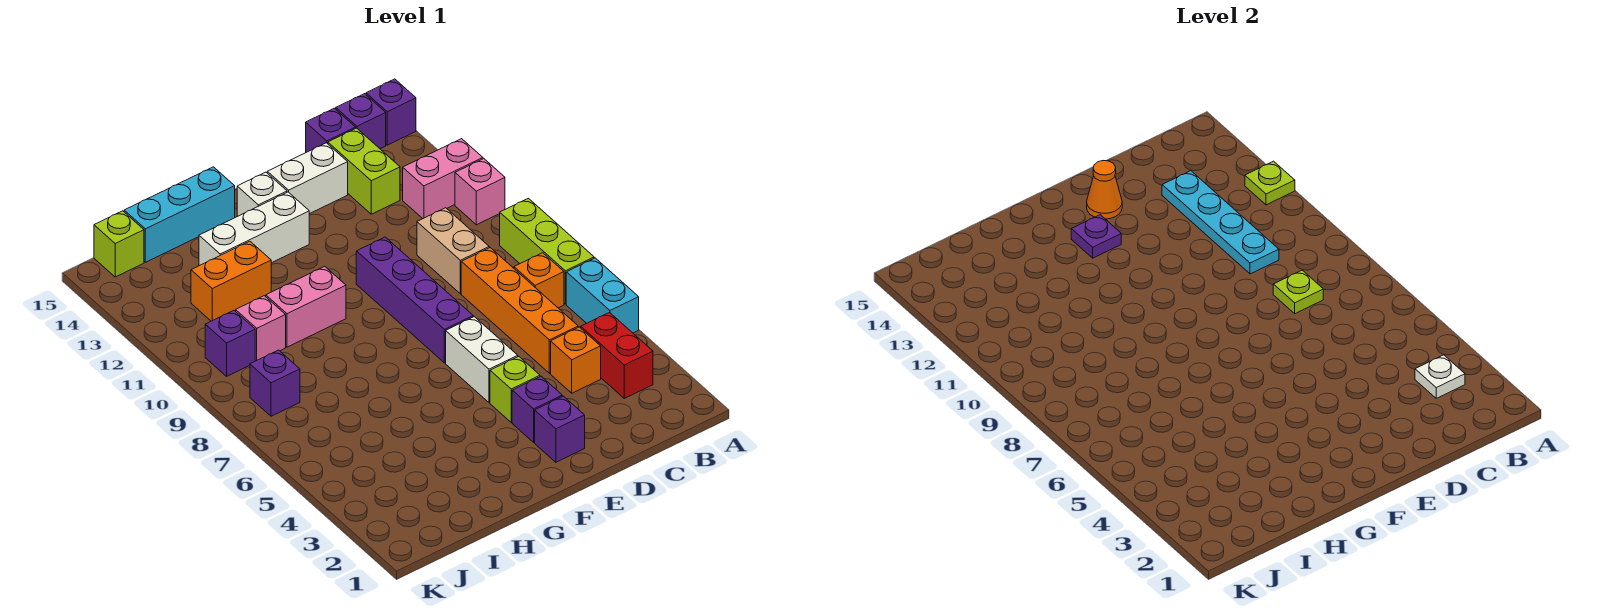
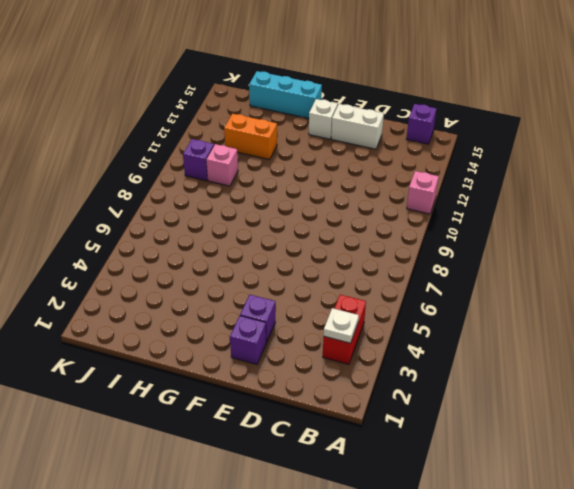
none -> cyan 1x2 brick [566,258,639,333]
none -> lime 1x3 brick [500,198,594,304]
none -> pink 1x2 brick [403,139,483,218]
none -> purple 1x1 brick [366,79,416,145]

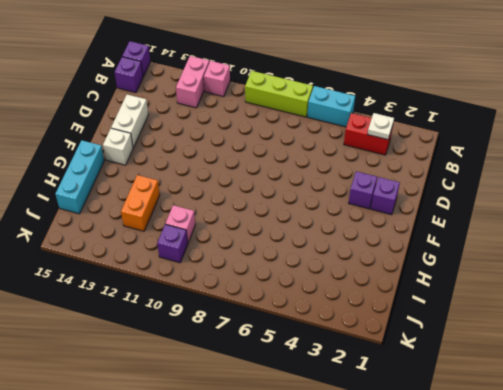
none -> orange 1x1 brick [514,253,564,308]
none -> orange 1x1 brick [551,327,601,393]
none -> orange 1x4 brick [461,248,578,373]
none -> tan 1x2 brick [417,208,489,294]

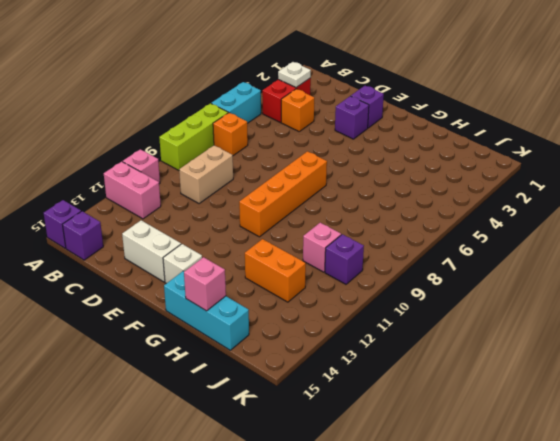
orange 1x4 brick [239,151,327,237] -> orange 1x4 brick moved to [461,248,578,373]
pink 1x1 brick [184,257,226,311] -> none
none -> lime 1x2 brick [328,128,400,214]
none -> purple 1x1 brick [306,108,356,152]
none -> lime 1x1 brick [490,356,540,423]
none -> white 1x2 brick [446,317,518,403]

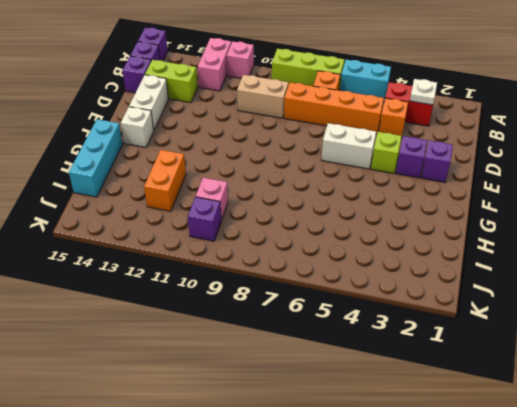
none -> purple 1x4 brick [356,237,473,363]
none -> white 1x3 brick [199,192,309,266]
none -> pink 1x2 brick [265,266,346,347]
none -> purple 1x1 brick [250,350,300,416]

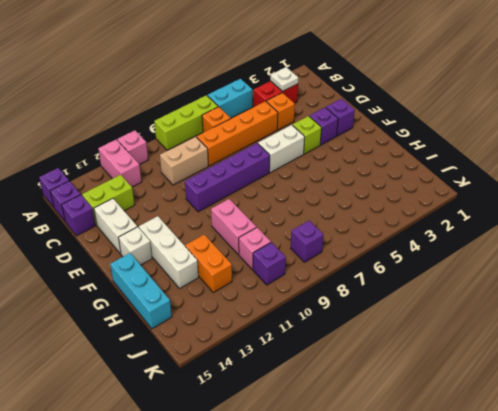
none -> lime 1x1 brick [94,211,144,277]
none -> lime 1x1 plate [1245,161,1295,205]
none -> lime 1x1 plate [1273,270,1323,314]
none -> cyan 1x4 plate [1162,171,1279,274]

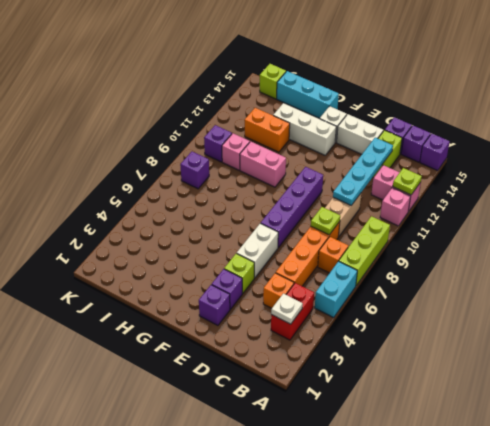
none -> orange 1x1 cone [1087,161,1122,219]
none -> purple 1x1 plate [1071,215,1121,258]

